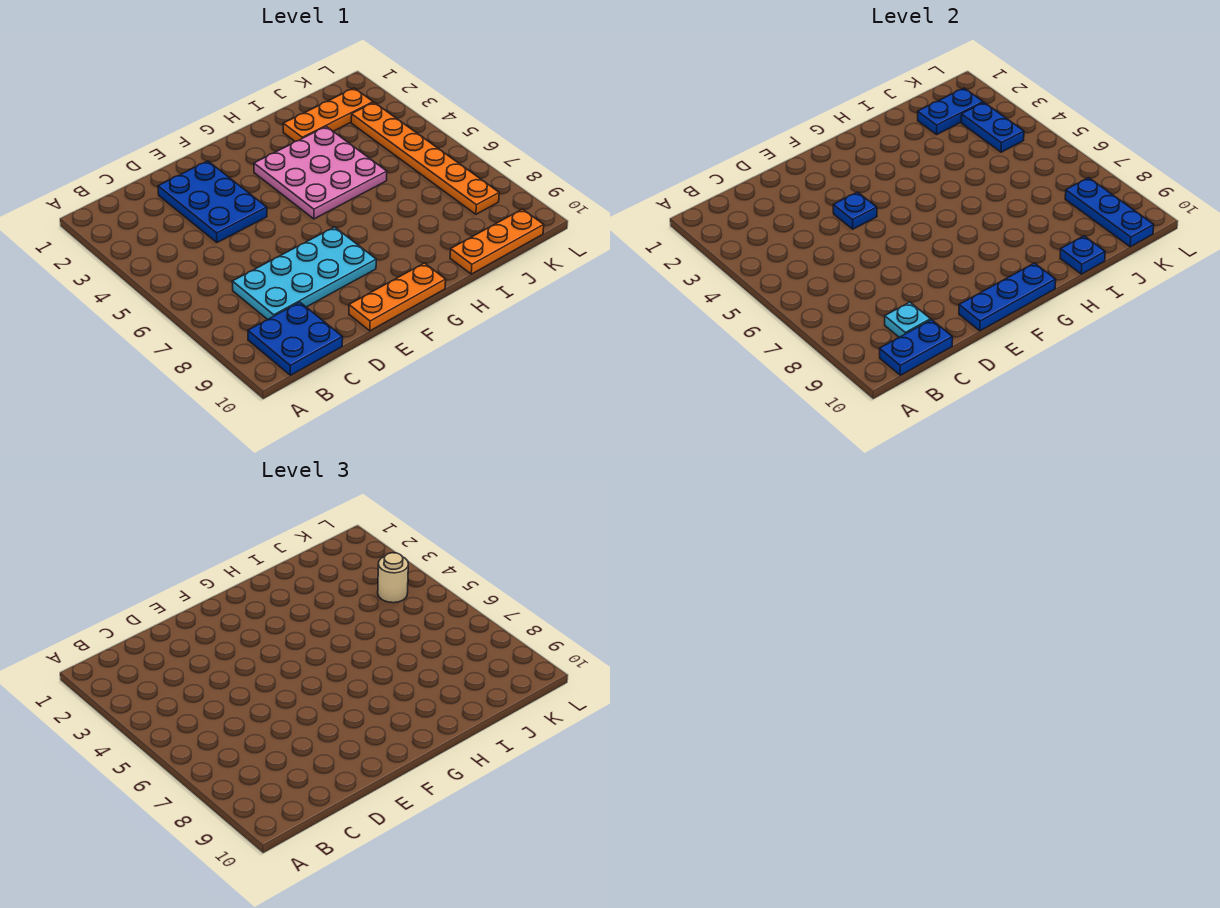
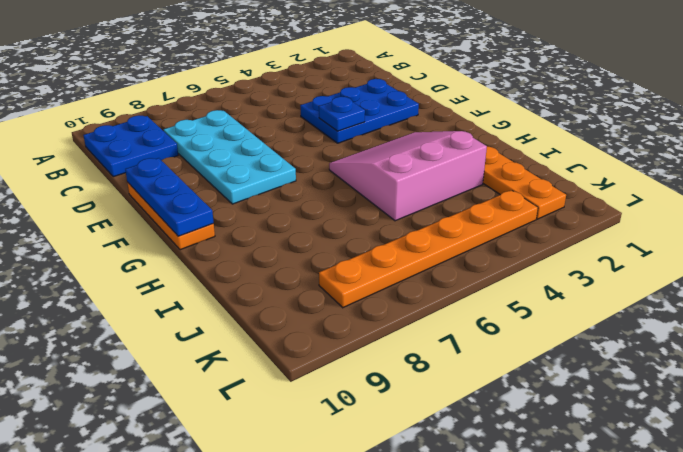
pink 3x3 slope [329,131,487,221] -> pink 3x3 plate [254,127,387,219]
none -> orange 1x3 plate [450,209,544,274]
none -> blue 1x2 plate [879,320,953,375]
none -> cyan 1x1 plate [885,302,931,337]

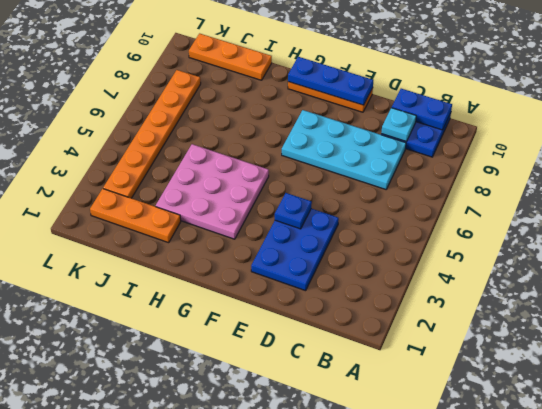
none -> blue 1x1 plate [1060,236,1105,274]
none -> blue 1x2 plate [918,88,983,134]
none -> blue 1x2 plate [961,103,1024,152]

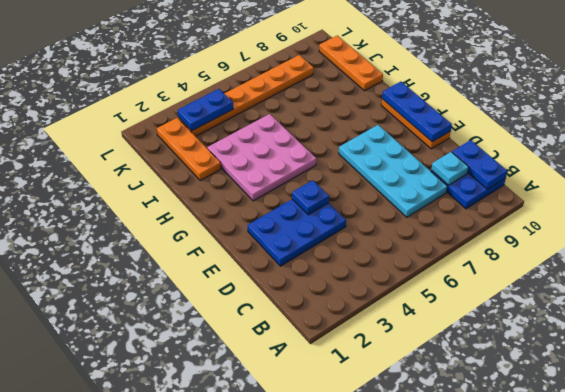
none -> blue 1x1 plate [1060,236,1105,274]
none -> blue 1x2 plate [918,88,983,134]
none -> blue 1x3 plate [1065,178,1154,247]

